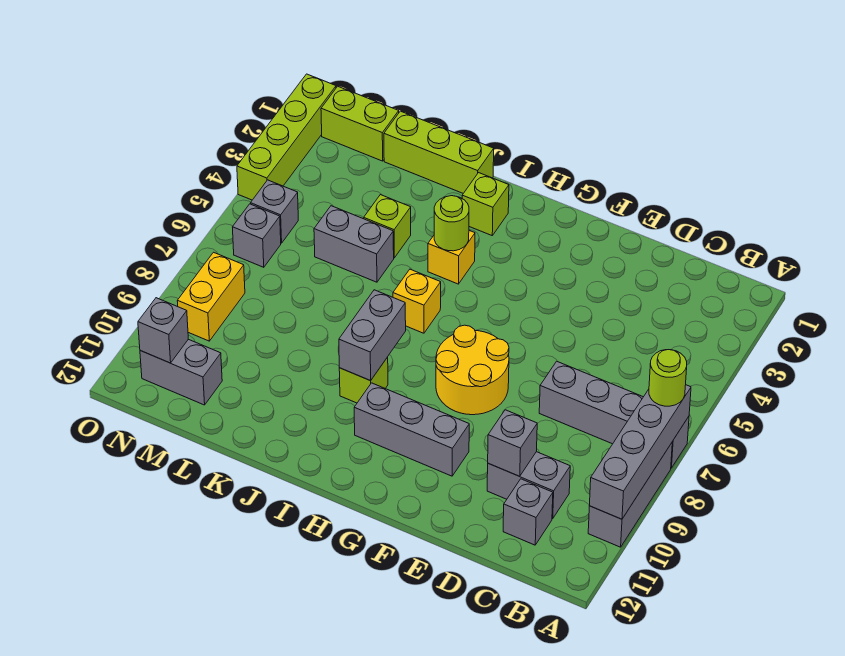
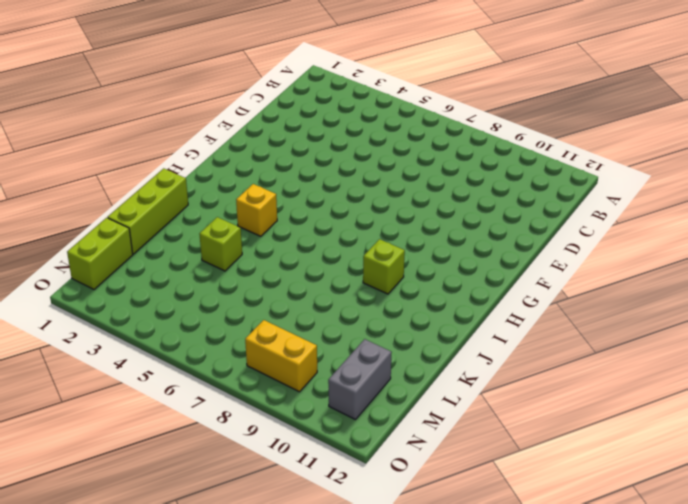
none -> grey 1x4 brick [539,361,689,468]
none -> grey 1x3 brick [588,443,672,547]
none -> grey 1x2 brick [487,452,570,519]

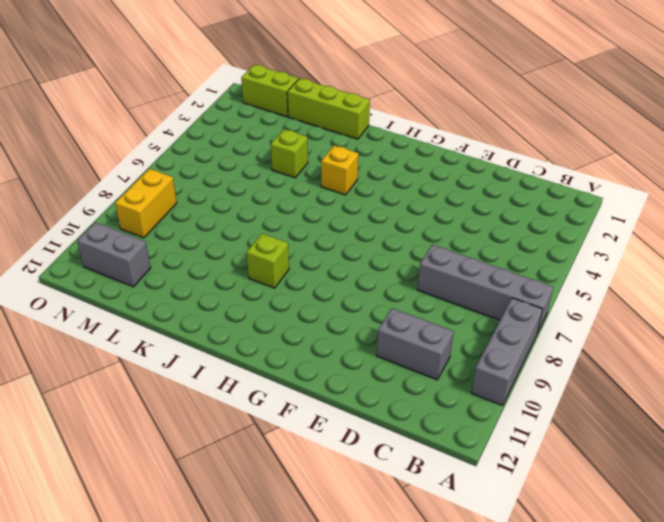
none -> grey 1x1 brick [503,479,553,545]
none -> yellow 2x2 round brick [436,325,509,415]
none -> grey 1x3 brick [354,383,469,476]

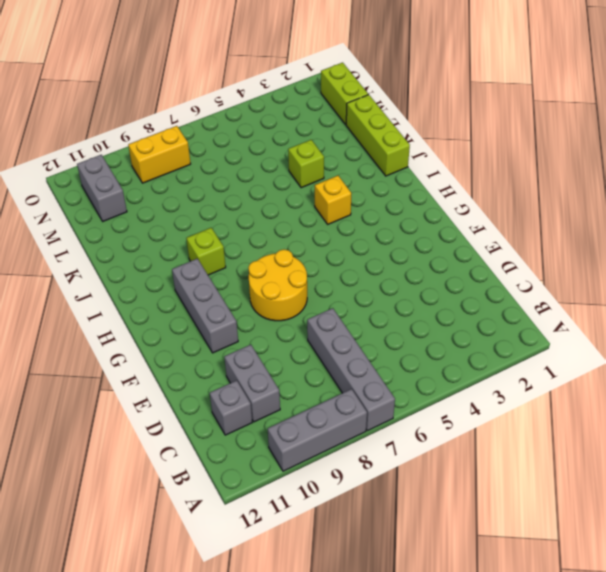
none -> lime 1x1 brick [462,173,509,235]
none -> yellow 1x1 brick [393,269,441,333]
none -> grey 1x2 brick [314,206,394,282]

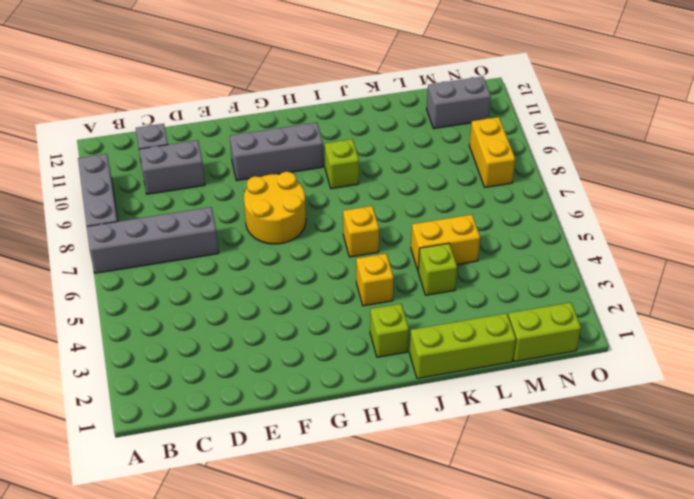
yellow 1x2 brick [411,215,480,270] -> grey 1x2 brick [314,206,394,282]
none -> grey 1x1 brick [251,180,298,243]
none -> grey 1x1 brick [233,204,281,267]
none -> lime 1x4 brick [237,74,336,200]

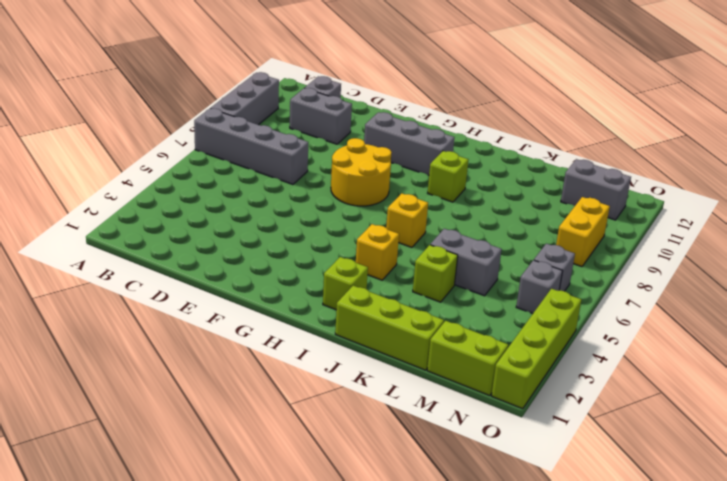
none -> grey 1x4 brick [590,385,691,519]
none -> grey 1x1 brick [488,410,537,476]
none -> lime 1x1 round brick [434,196,469,251]

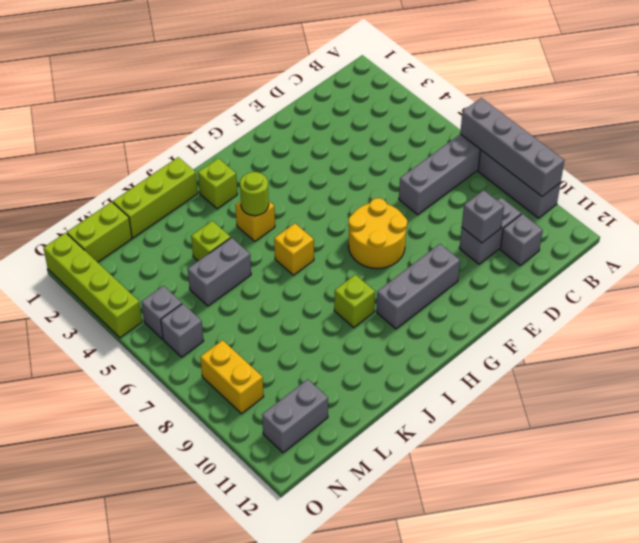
none -> grey 1x2 brick [339,290,406,381]
none -> grey 1x1 brick [138,298,188,363]
none -> lime 1x1 round brick [649,350,687,406]

